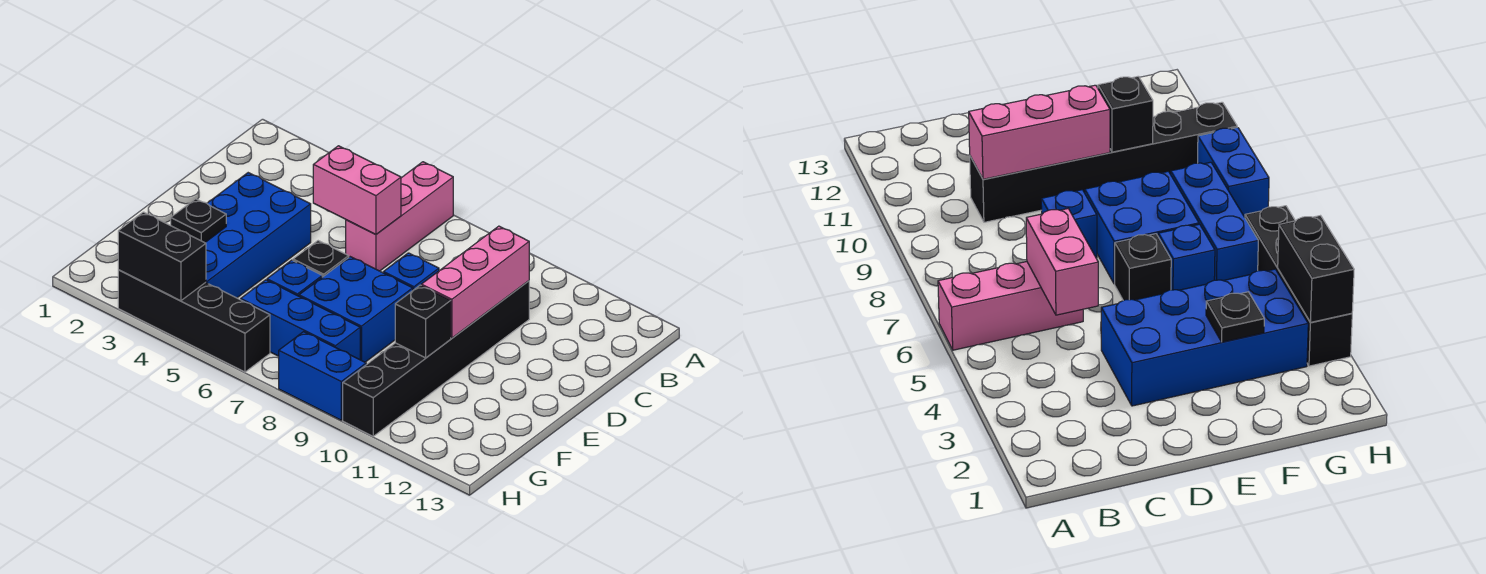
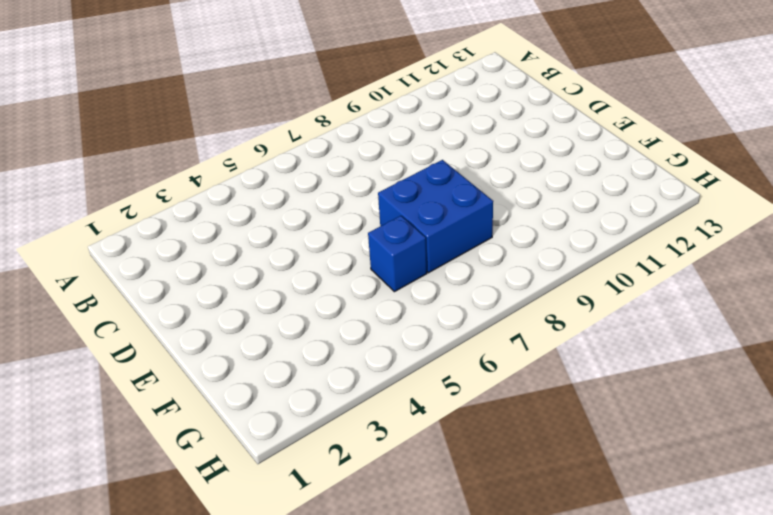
none -> pink 1x3 brick [346,162,453,271]
none -> black 1x6 brick [343,281,529,436]
none -> blue 2x4 brick [205,173,311,298]

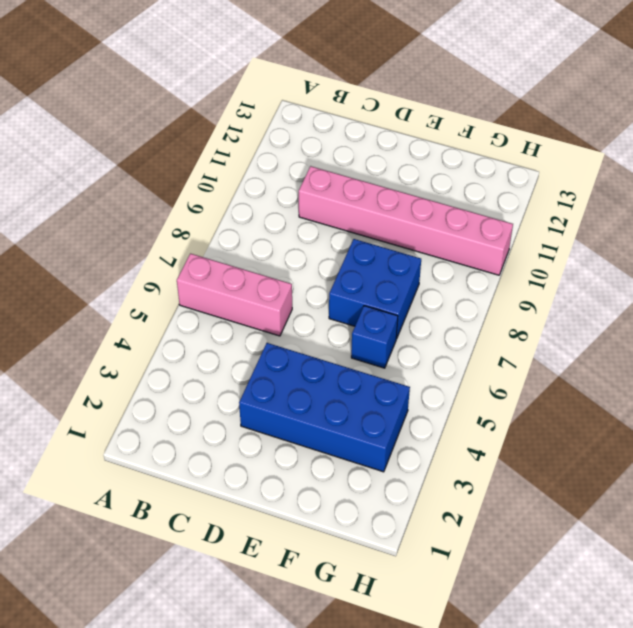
pink 1x6 brick [299,166,513,275] -> black 1x6 brick [343,281,529,436]
none -> blue 1x1 brick [383,253,439,290]
none -> black 1x1 brick [293,241,349,277]
none -> blue 1x3 brick [241,280,360,360]

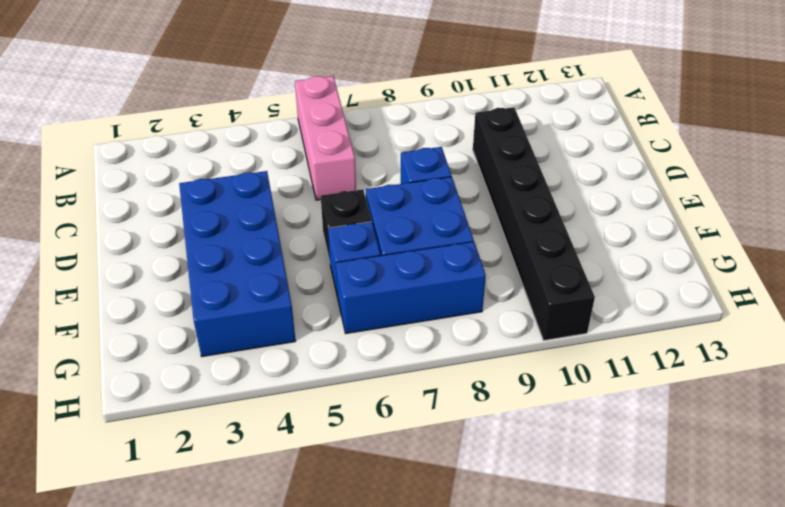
none -> black 1x4 brick [118,270,270,372]
none -> blue 1x2 brick [279,332,366,420]
none -> pink 1x2 brick [313,146,401,235]

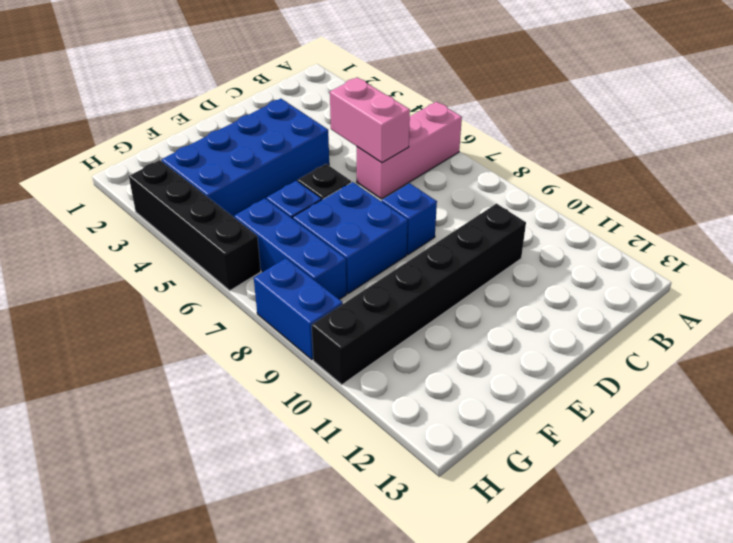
none -> pink 1x3 brick [421,226,529,338]
none -> black 1x1 plate [171,199,226,243]
none -> black 1x1 brick [395,285,451,358]

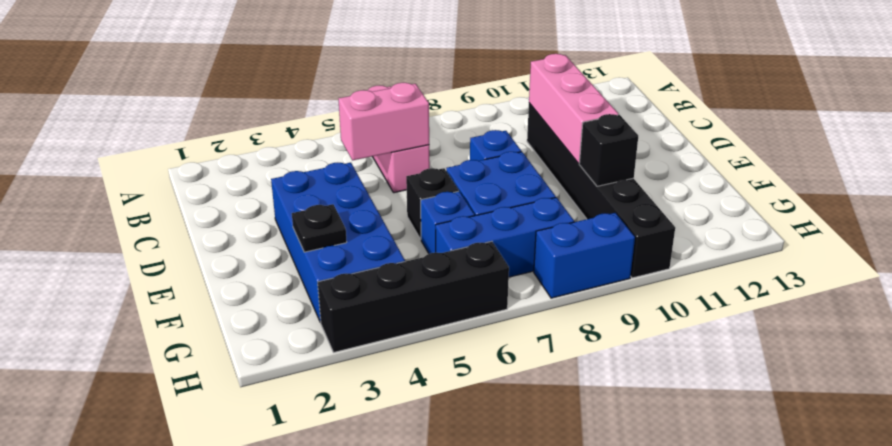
none -> black 1x2 brick [118,212,206,301]

